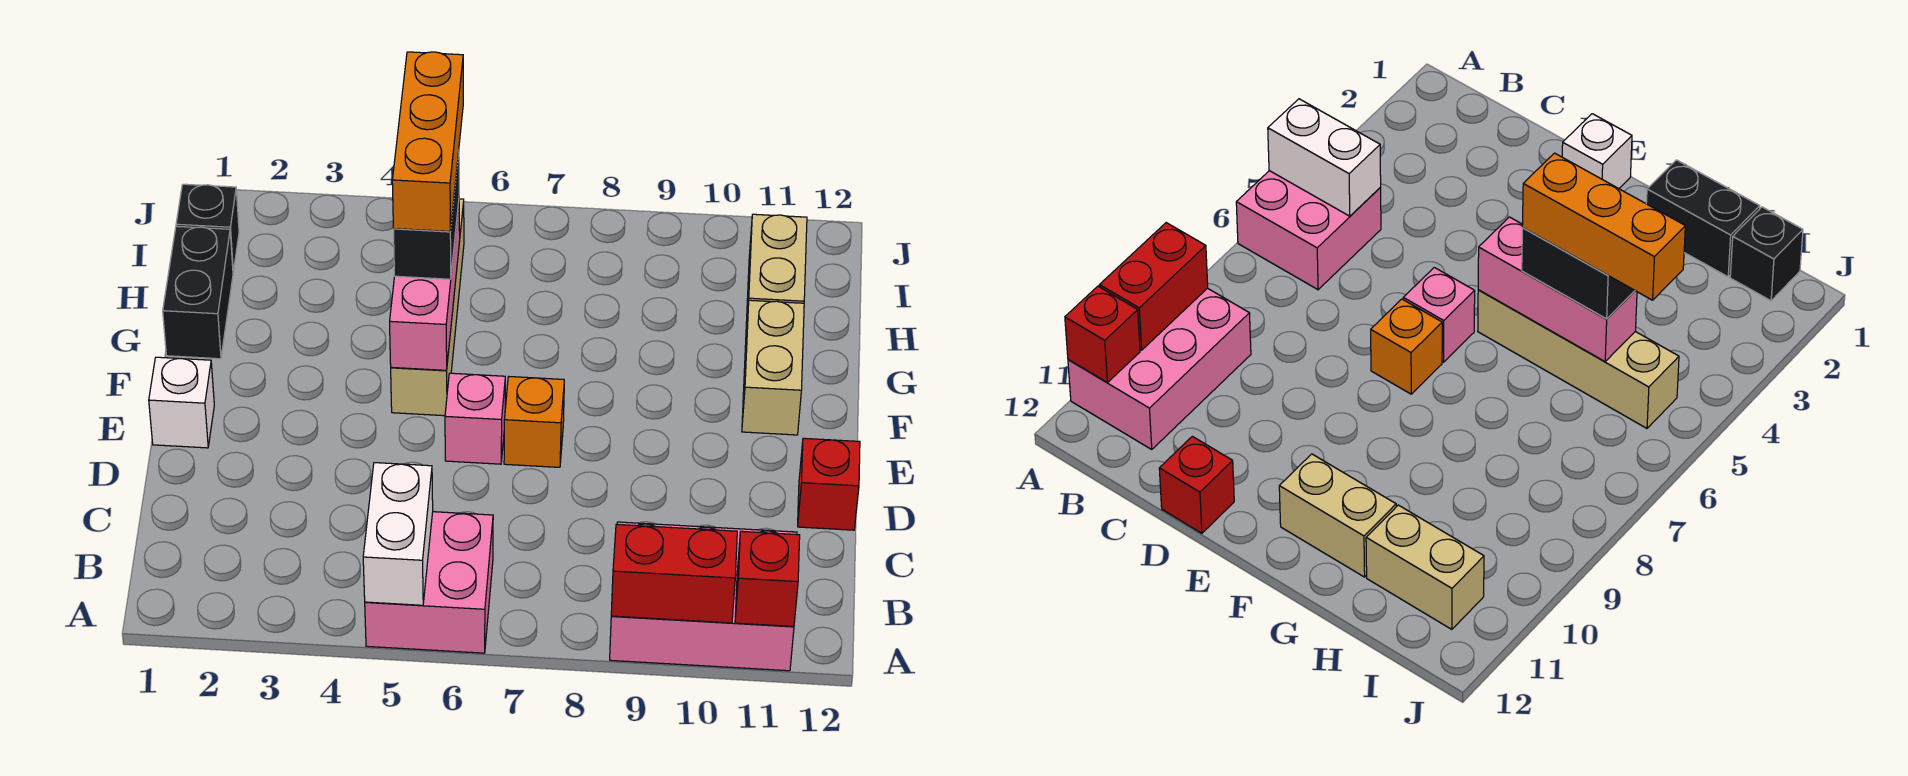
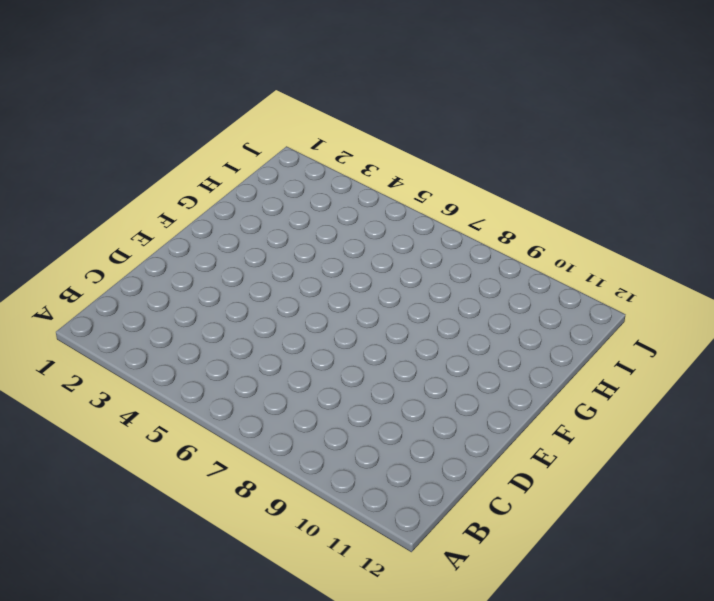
none -> pink 2x2 brick [365,512,493,653]
none -> pink 2x3 brick [610,522,797,671]
none -> red 1x1 brick [798,438,860,530]

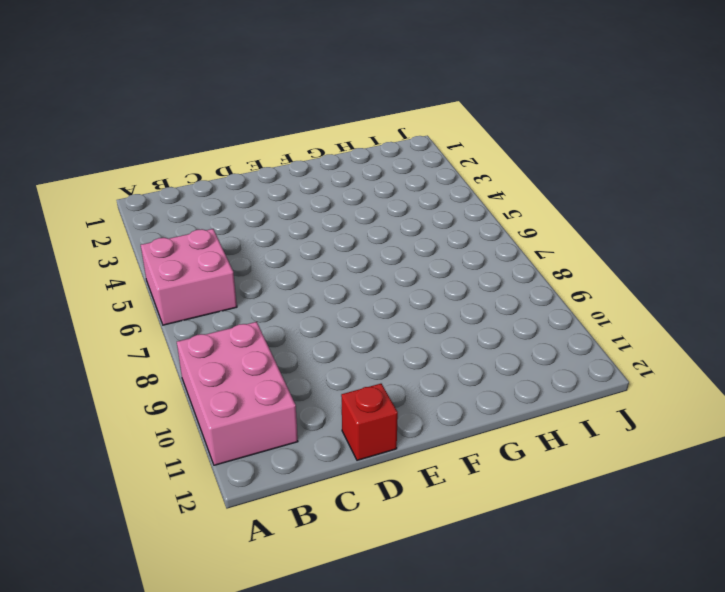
none -> white 1x1 brick [149,357,214,448]
none -> pink 1x1 brick [445,373,505,464]
none -> orange 1x1 brick [504,377,564,467]

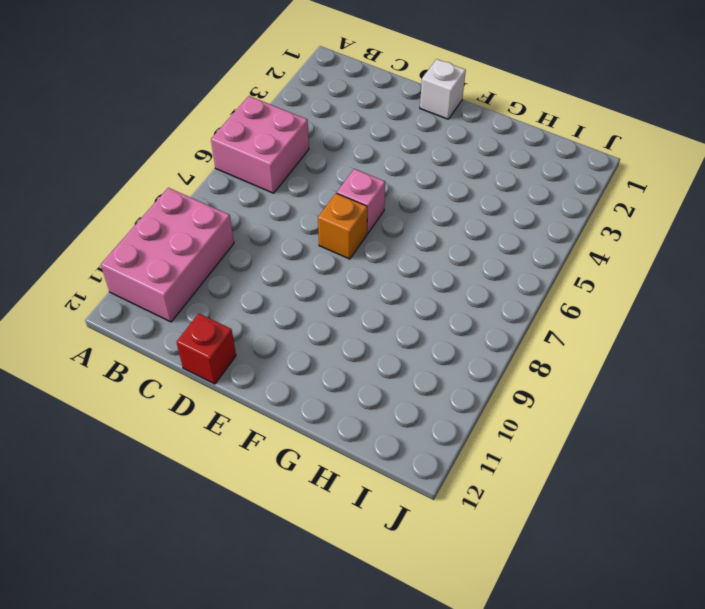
none -> tan 1x4 brick [391,199,464,416]
none -> tan 1x2 brick [742,300,804,435]
none -> black 1x2 brick [163,226,233,359]

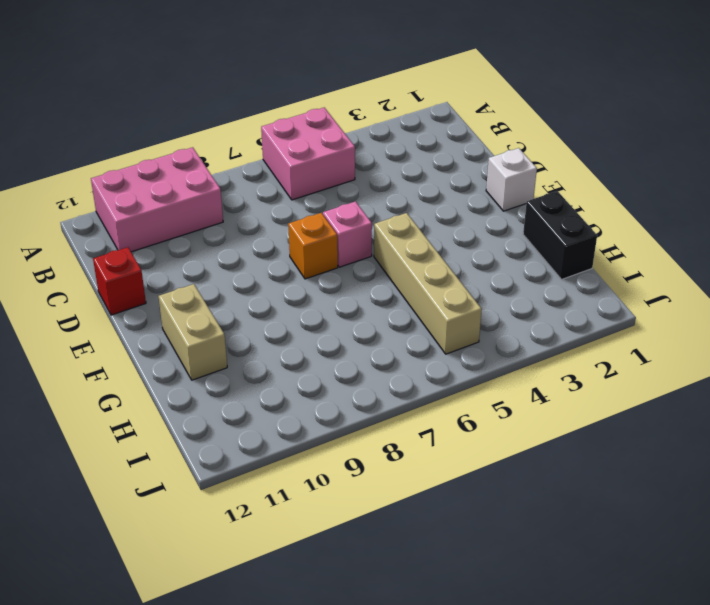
none -> tan 1x2 brick [746,214,807,331]
none -> black 1x1 brick [176,184,239,271]
none -> white 1x2 brick [363,463,433,605]

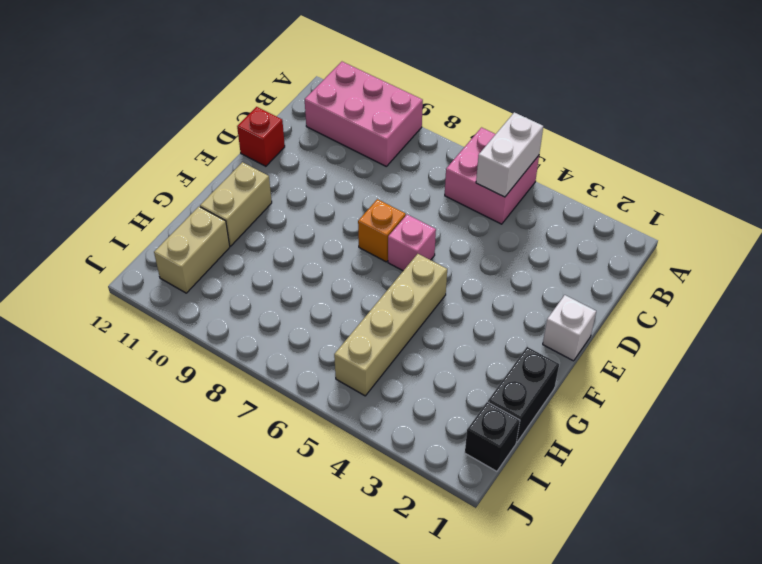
none -> red 1x2 brick [611,524,737,623]
none -> red 1x1 brick [735,531,800,627]
none -> pink 1x3 brick [390,203,460,370]

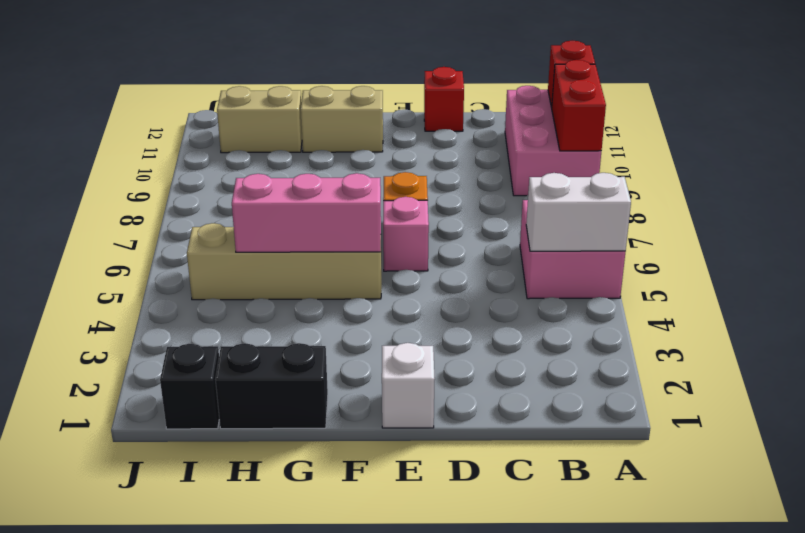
none -> black 1x2 brick [393,152,459,279]
none -> orange 1x3 brick [392,52,463,231]

